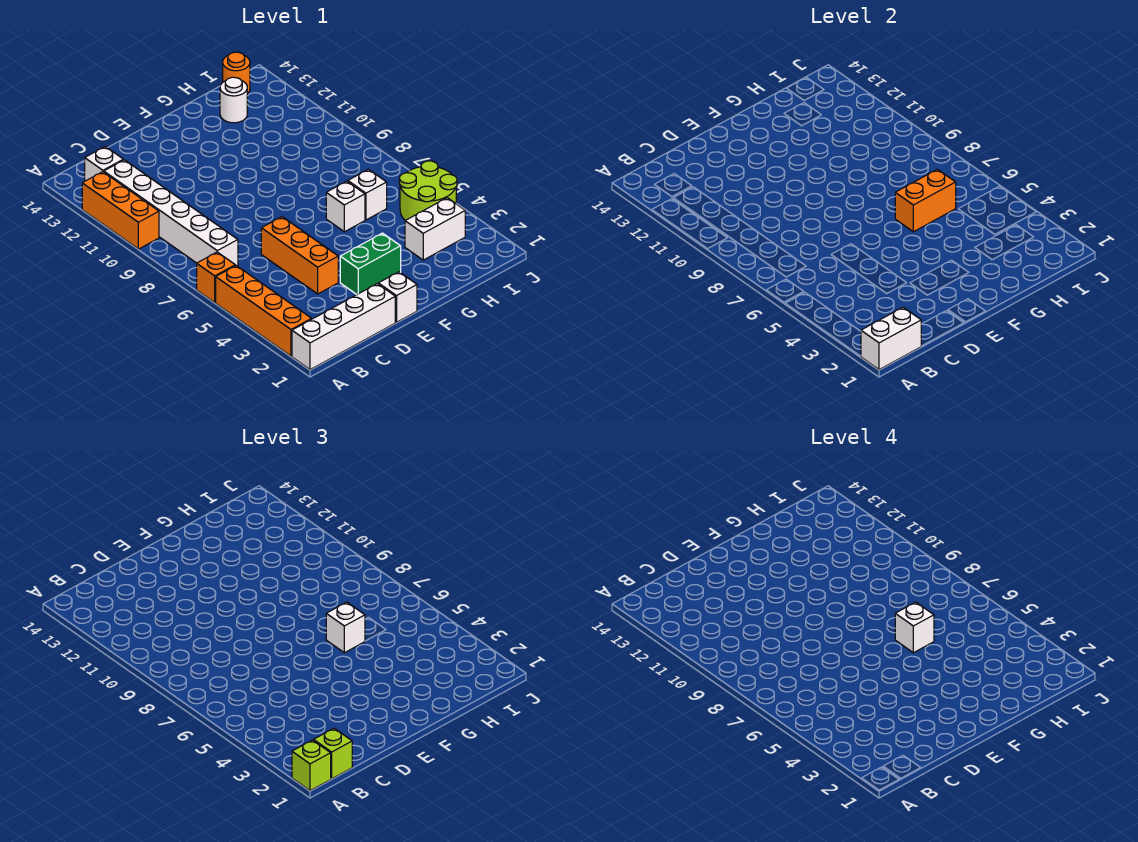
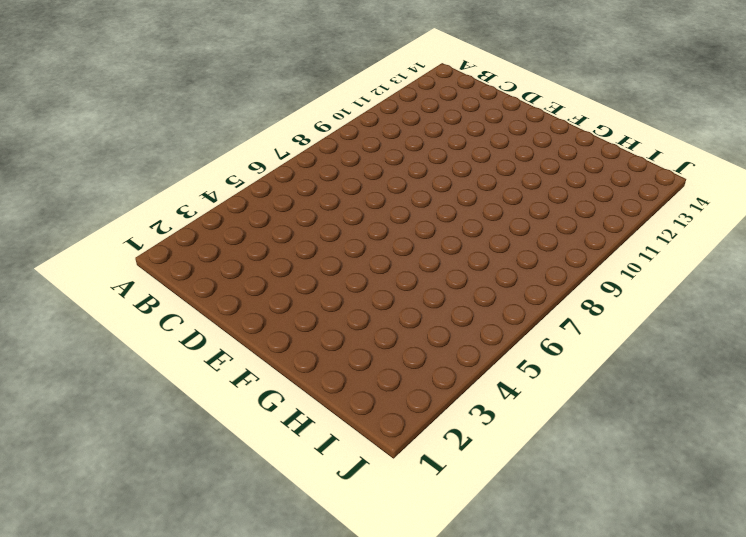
none -> white 1x4 brick [292,284,395,370]
none -> orange 1x4 brick [216,266,312,356]
none -> orange 1x1 brick [197,252,235,302]

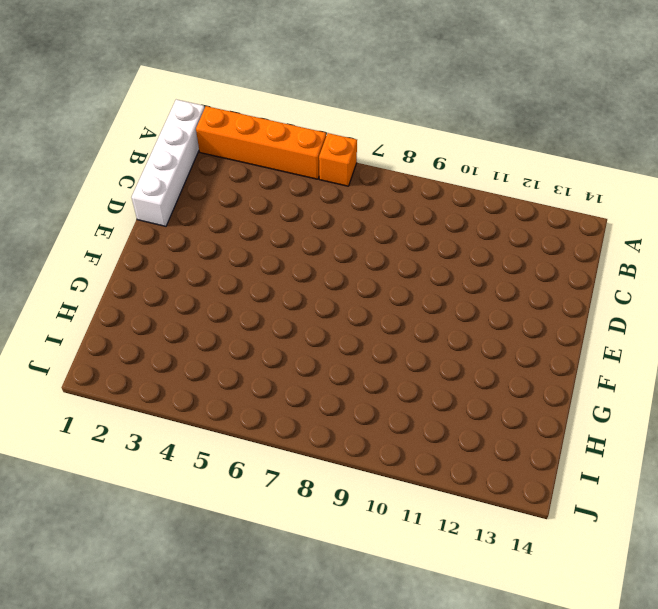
none -> orange 1x3 brick [82,172,159,249]
none -> white 1x6 brick [104,160,238,266]
none -> white 1x1 brick [85,147,123,181]

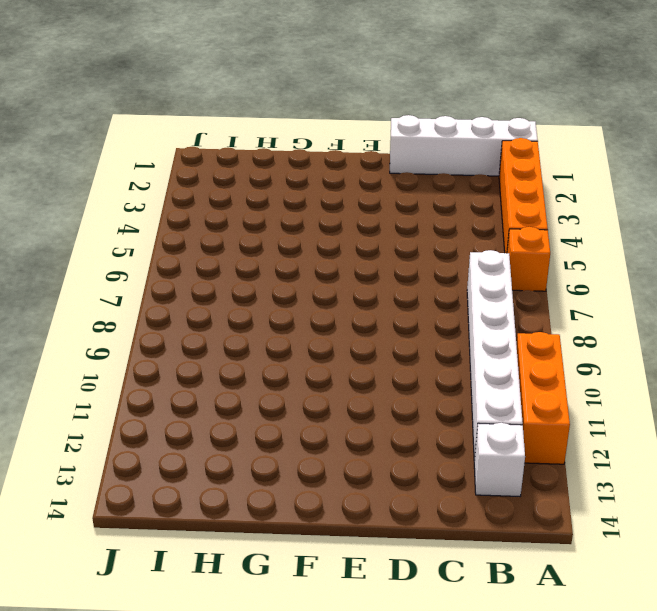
none -> orange 1x3 brick [261,217,338,294]
none -> white 1x1 brick [378,272,417,322]
none -> green 1x2 brick [340,233,401,294]

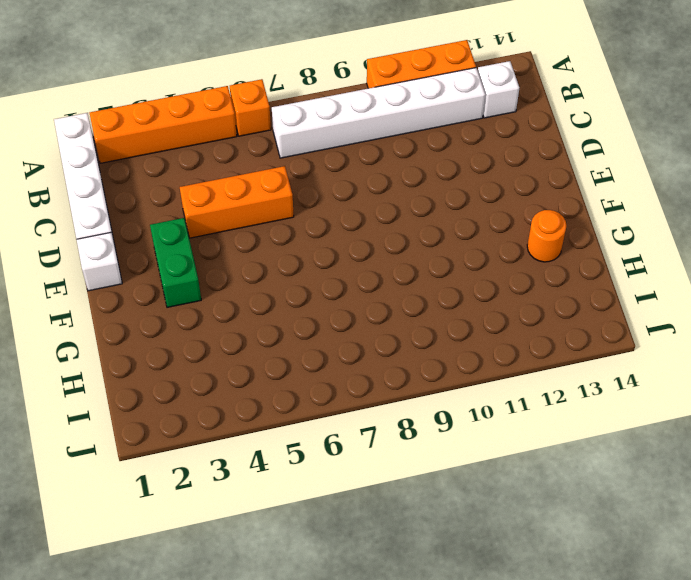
orange 1x1 round brick [527,210,566,262] -> orange 1x1 round brick moved to [223,52,250,94]
none -> white 1x1 brick [326,181,365,232]
none -> white 1x2 brick [405,198,465,260]
none -> white 1x1 brick [348,169,387,220]

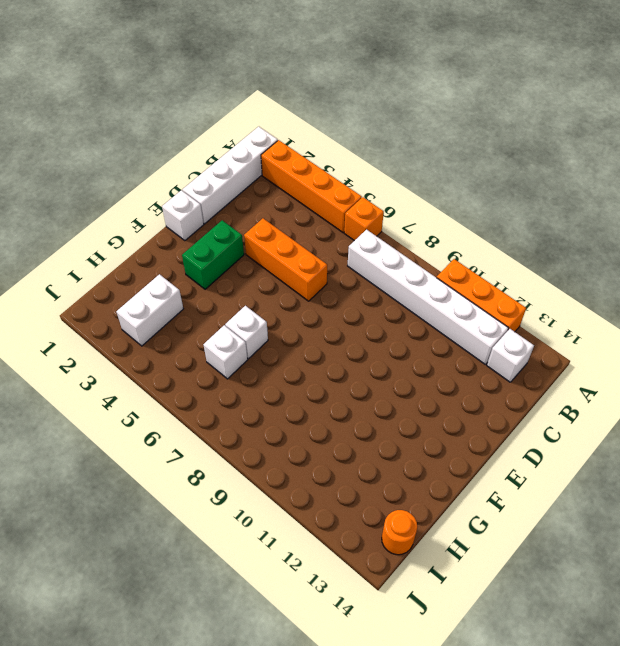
none -> white 1x1 round brick [220,77,247,123]
none -> lime 2x2 round brick [399,161,457,220]
none -> white 1x2 brick [861,307,921,370]

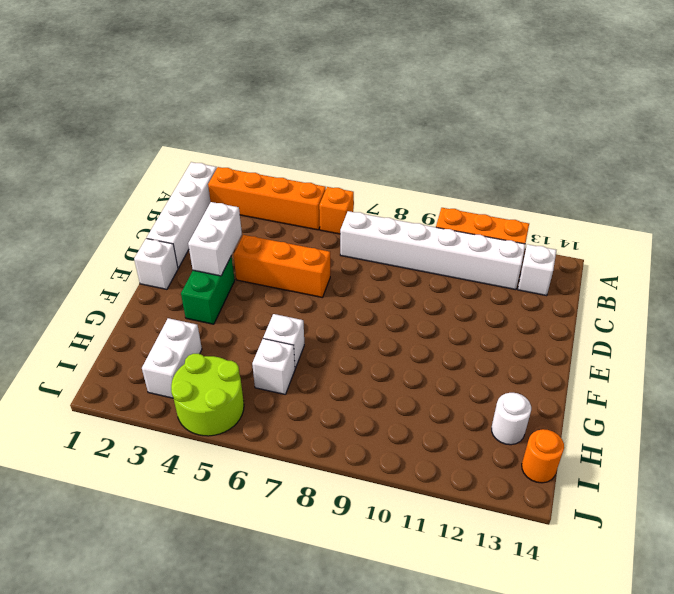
white 1x2 brick [188,202,242,276] -> white 1x2 brick moved to [861,307,921,370]
none -> orange 1x2 brick [895,169,956,232]
none -> lime 1x1 brick [292,740,331,791]
none -> lime 1x1 brick [314,728,352,779]

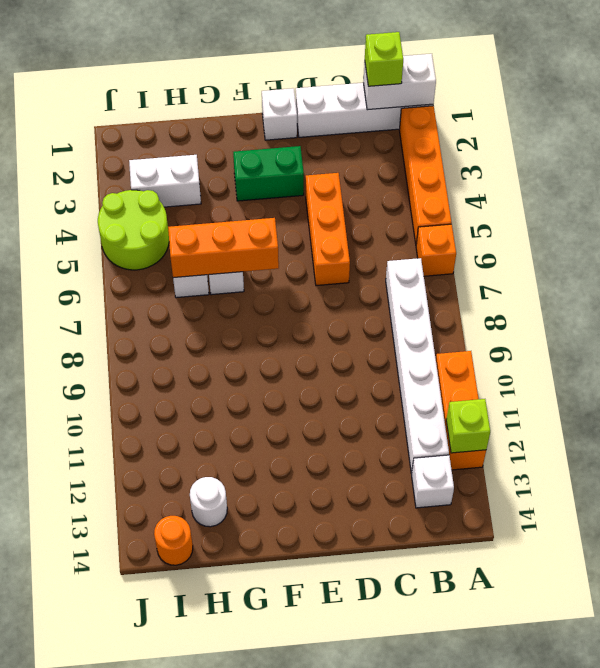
lime 1x1 brick [446,399,490,453] -> lime 1x1 brick moved to [292,740,331,791]
orange 1x3 brick [168,218,279,278] -> orange 1x2 brick [895,169,956,232]
none -> white 1x1 brick [326,602,365,653]
none -> white 1x1 brick [895,602,934,653]

